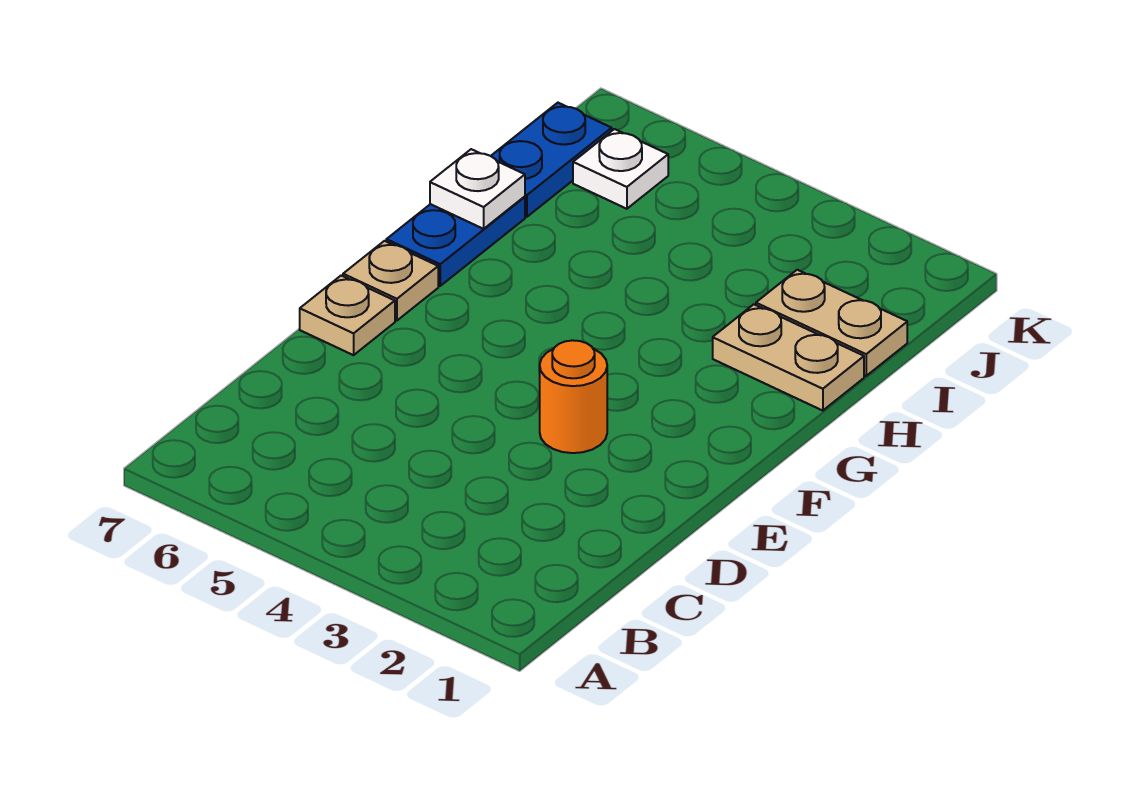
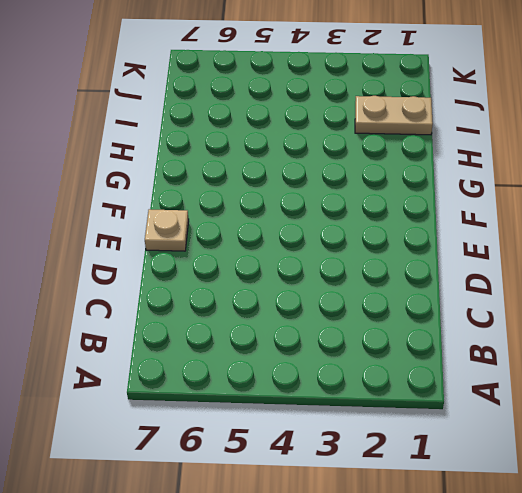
none -> orange 1x1 round brick [540,340,607,453]
none -> tan 1x1 plate [343,241,438,321]

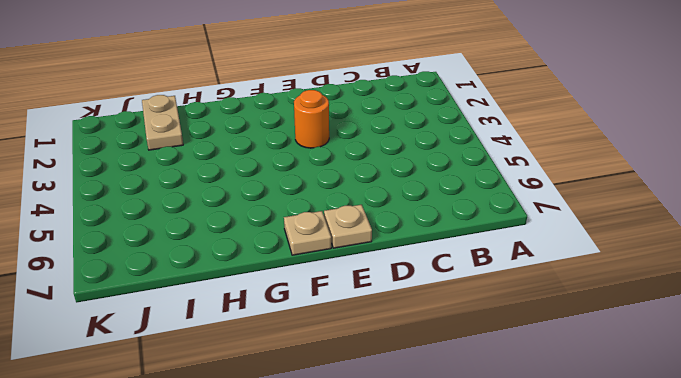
none -> blue 1x2 plate [386,197,525,286]
none -> tan 1x2 plate [713,304,864,411]

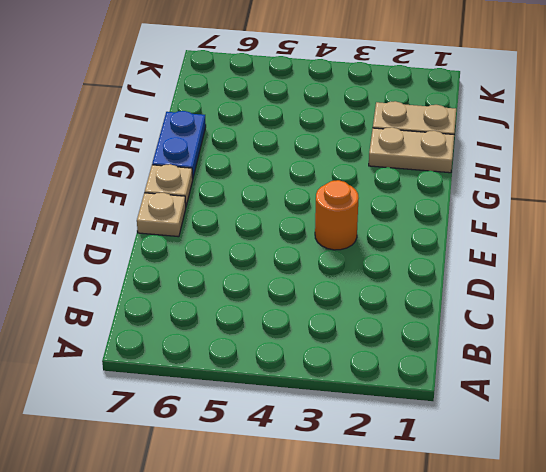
none -> blue 1x2 plate [491,103,612,217]
none -> white 1x1 plate [573,129,668,209]

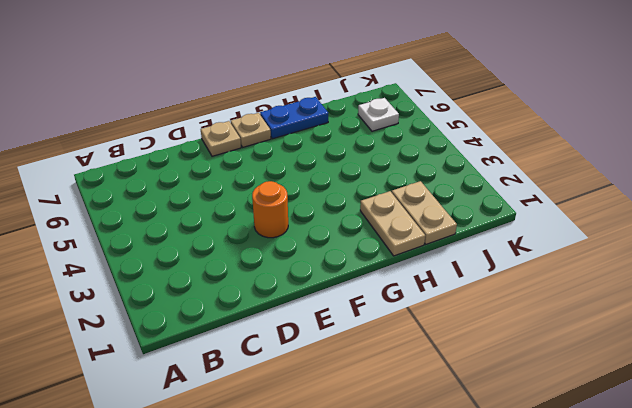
none -> blue 1x2 plate [491,103,612,217]
none -> white 1x1 plate [430,149,525,229]

